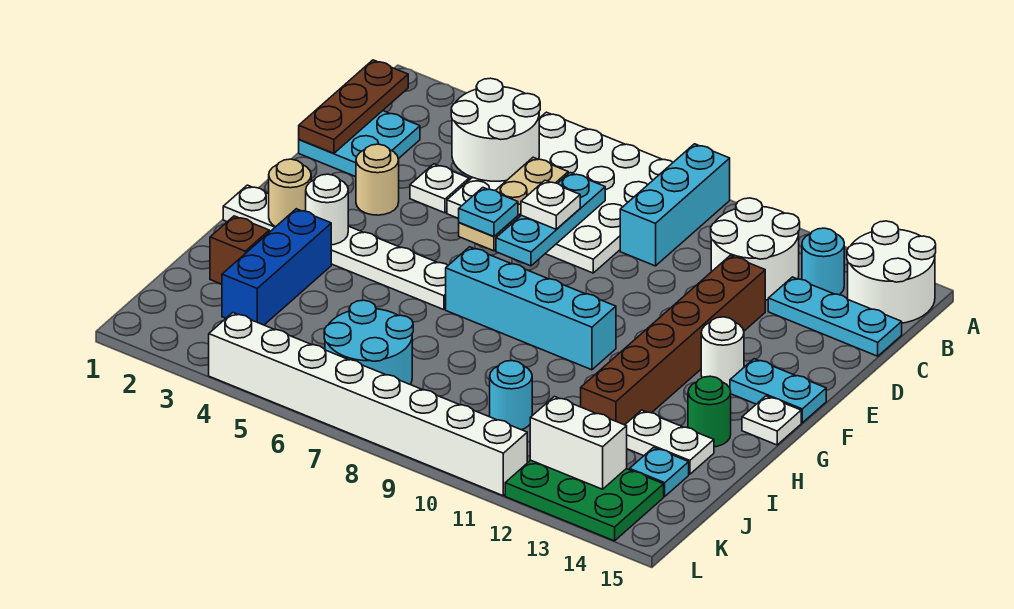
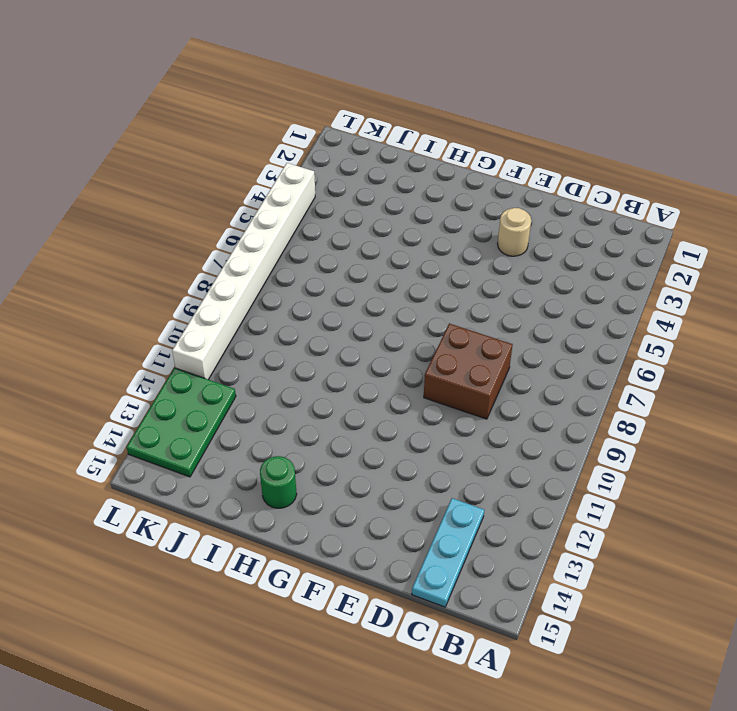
brown 2x2 brick [424,324,513,419] -> white 4x4 plate [447,112,673,273]
none -> cyan 1x3 brick [620,144,730,266]
none -> white 2x2 round brick [847,221,936,323]
none -> white 2x2 round brick [711,198,800,300]
none -> cyan 1x1 round brick [802,228,844,295]

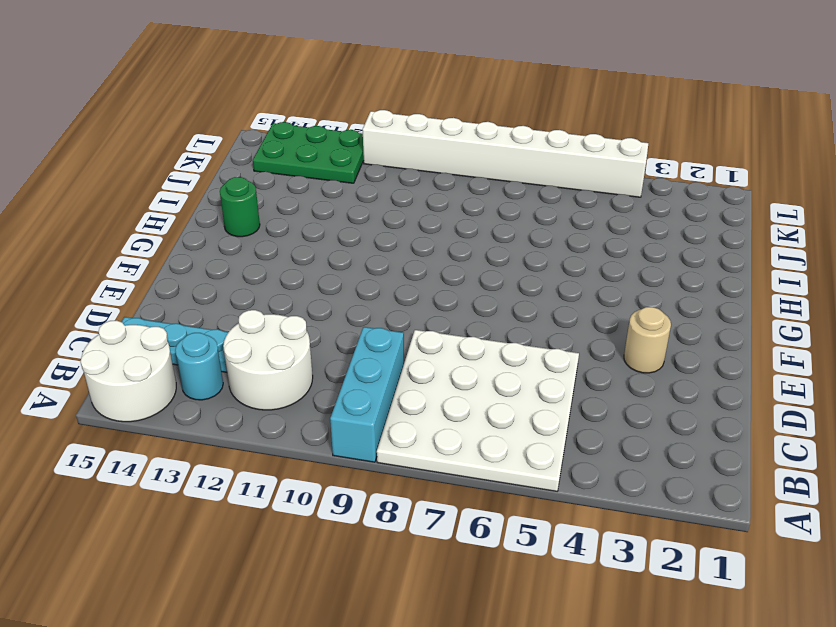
none -> cyan 2x2 plate [299,111,420,177]
none -> white 1x1 plate [410,164,469,213]
none -> brown 1x6 brick [581,256,765,425]
none -> white 1x1 round brick [701,317,744,387]

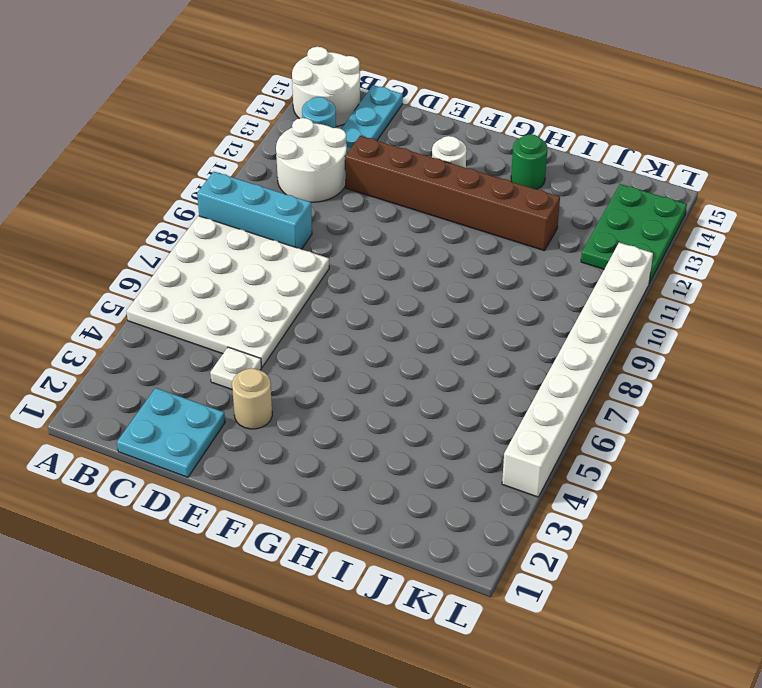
none -> cyan 1x2 plate [730,359,826,423]
none -> white 1x6 plate [223,185,448,310]
none -> cyan 1x4 brick [446,247,616,370]
none -> white 1x1 plate [742,396,801,445]

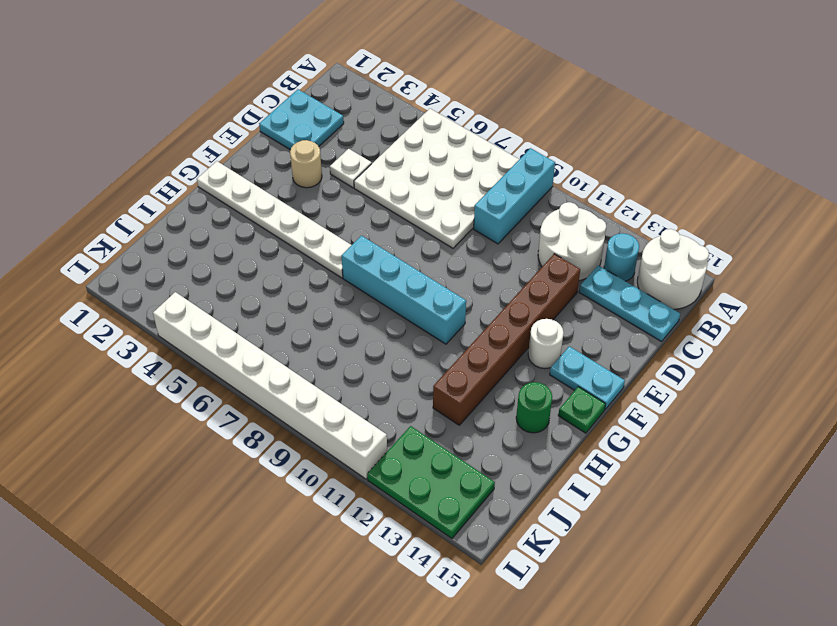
green 1x1 plate [558,387,606,433] -> white 1x1 plate [742,396,801,445]
none -> blue 1x3 brick [222,209,331,325]
none -> brown 1x1 brick [210,216,269,284]
none -> white 1x2 plate [625,410,714,474]
none -> cyan 2x2 round brick [324,300,413,385]

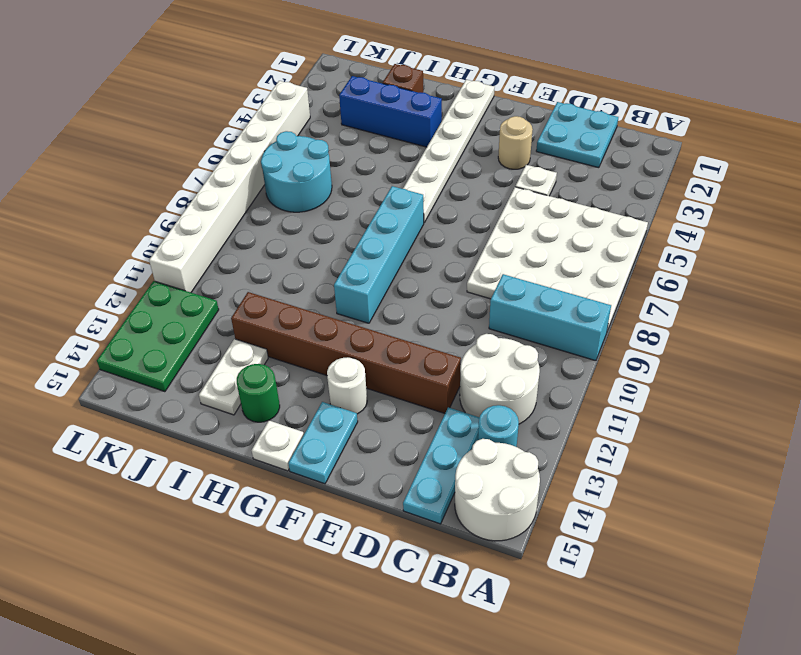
none -> cyan 1x1 round brick [490,361,532,430]
none -> cyan 1x1 plate [630,447,689,496]
none -> brown 1x3 plate [299,60,408,154]
none -> white 2x2 round brick [451,78,540,181]

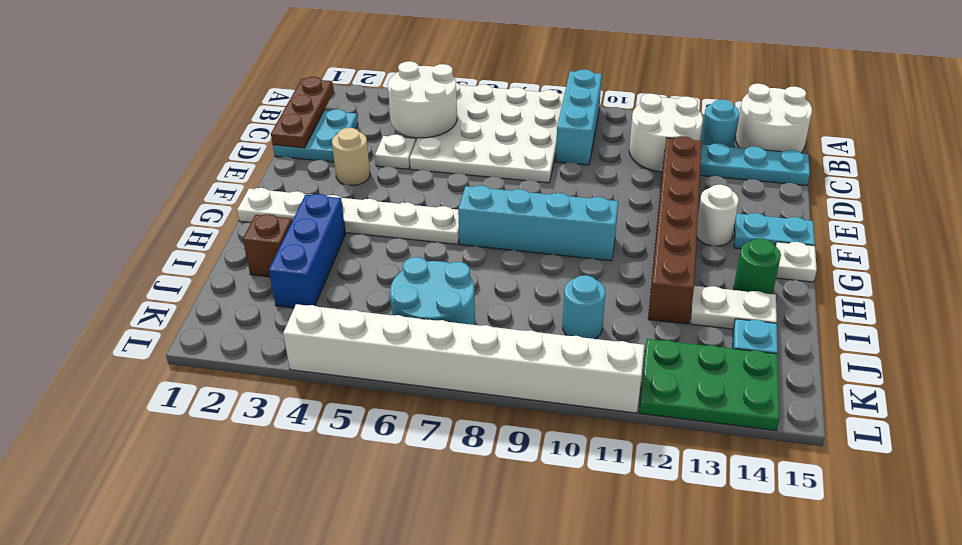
none -> tan 1x3 plate [459,157,568,251]
none -> cyan 1x3 plate [496,173,605,266]
none -> tan 1x1 round brick [269,159,311,227]
none -> white 1x1 round brick [306,174,348,245]

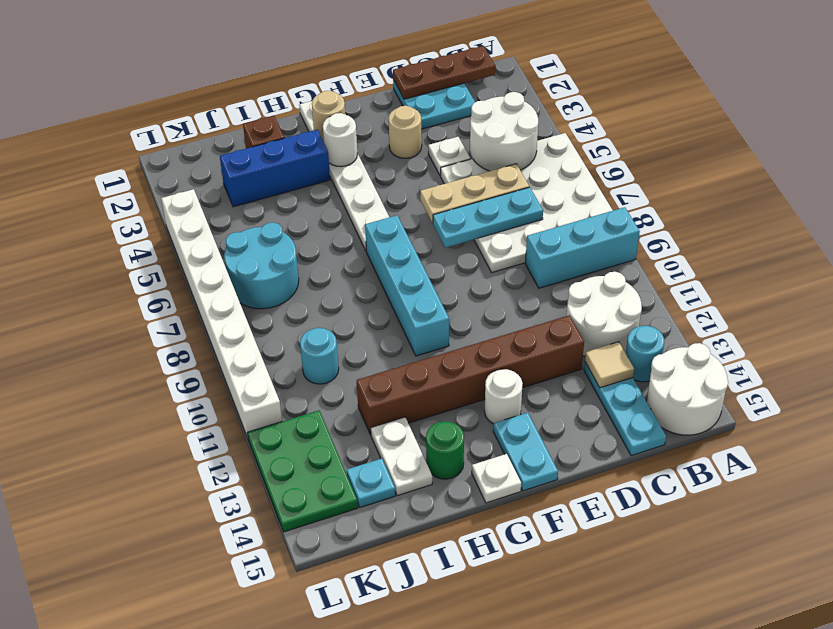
tan 1x1 tile [585,342,634,388] -> none
none -> white 1x2 brick [530,396,627,489]
none -> white 1x1 plate [521,180,580,229]
none -> cyan 1x1 plate [458,188,518,236]

